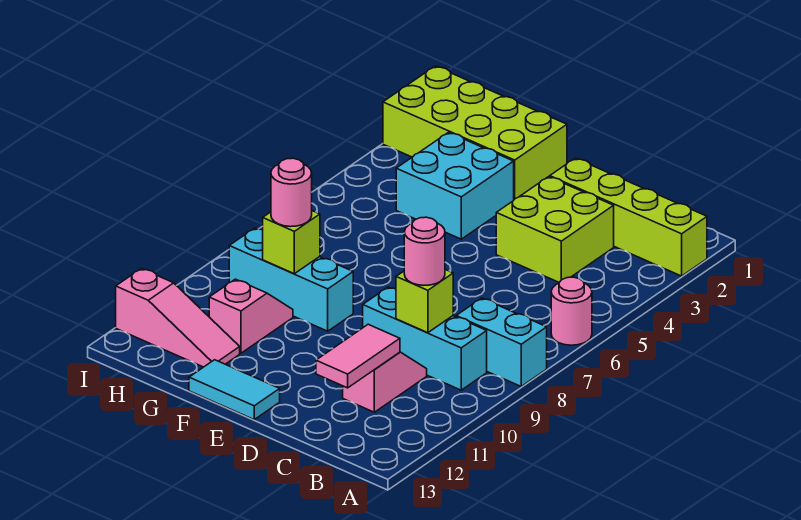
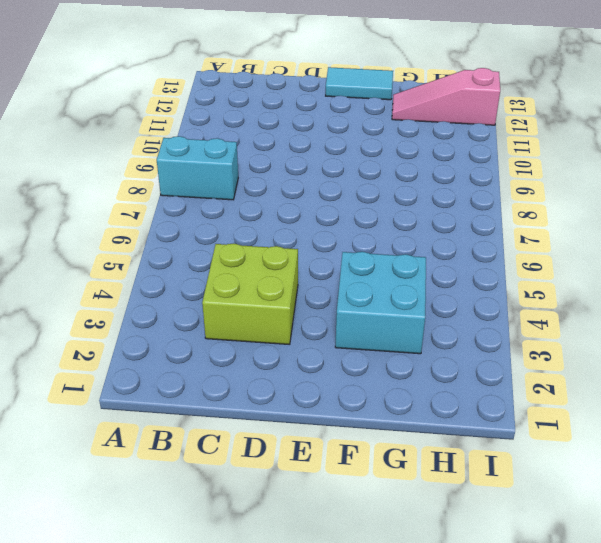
none -> lime 1x4 brick [550,158,707,276]
none -> pink 1x1 round brick [551,277,592,345]
none -> cyan 1x3 brick [363,287,487,390]

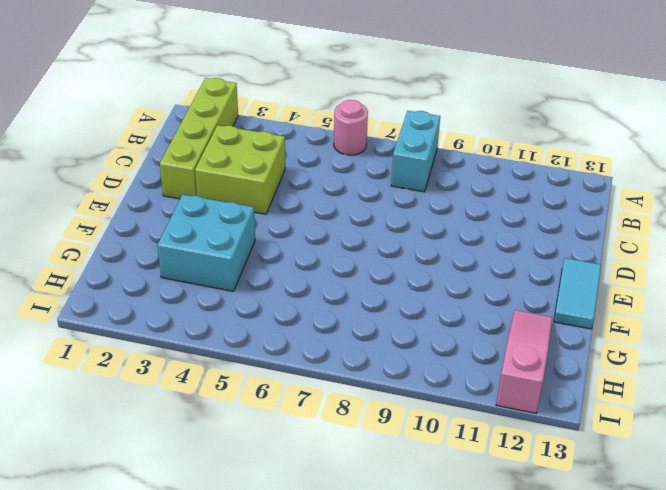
none -> cyan 1x3 brick [363,287,487,390]
none -> pink 1x2 slope [343,352,427,412]
none -> lime 2x4 brick [383,66,567,199]

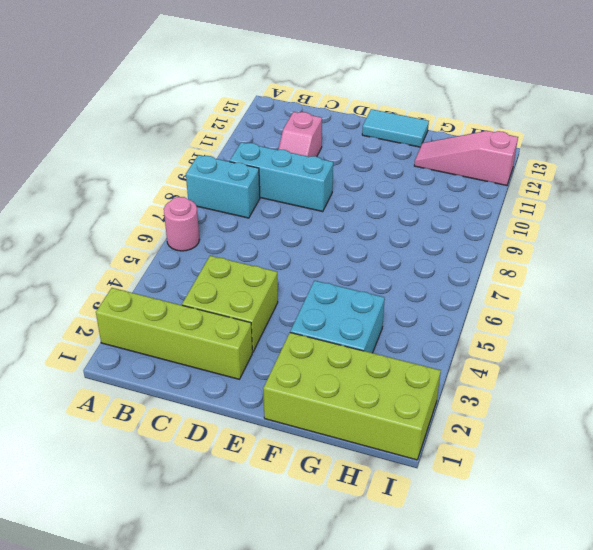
none -> cyan 1x3 brick [229,228,353,331]
none -> pink 1x2 slope [209,279,293,353]
none -> lime 1x1 brick [396,270,453,333]

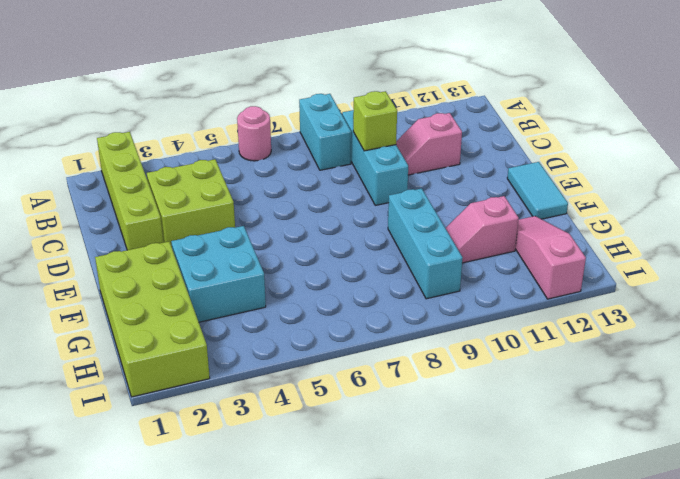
none -> pink 1x2 tile [316,324,400,388]
none -> lime 1x1 brick [263,211,320,274]
none -> pink 1x1 round brick [404,217,445,285]

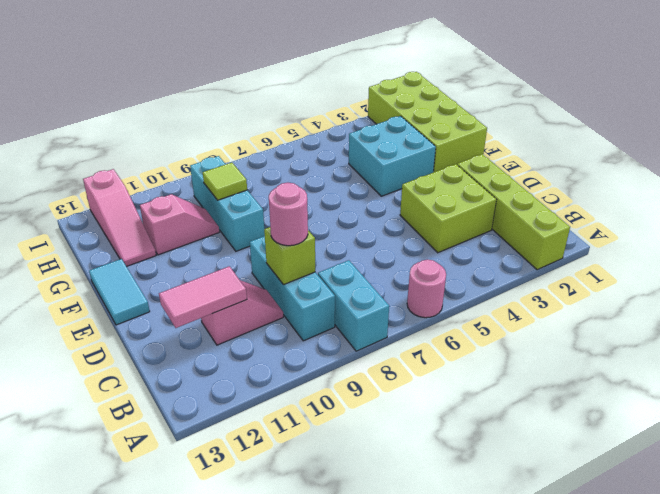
lime 1x1 tile [203,162,247,200] -> lime 1x1 brick [263,211,320,274]
none -> pink 1x1 round brick [271,158,312,227]

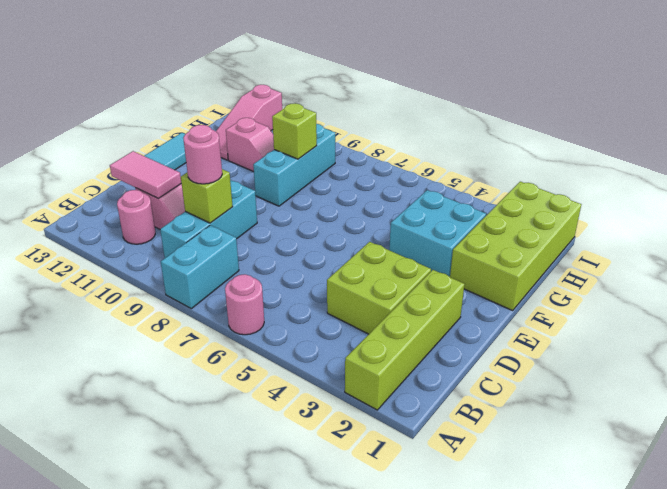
pink 1x1 round brick [117,190,155,244] -> pink 1x1 round brick moved to [271,158,312,227]

